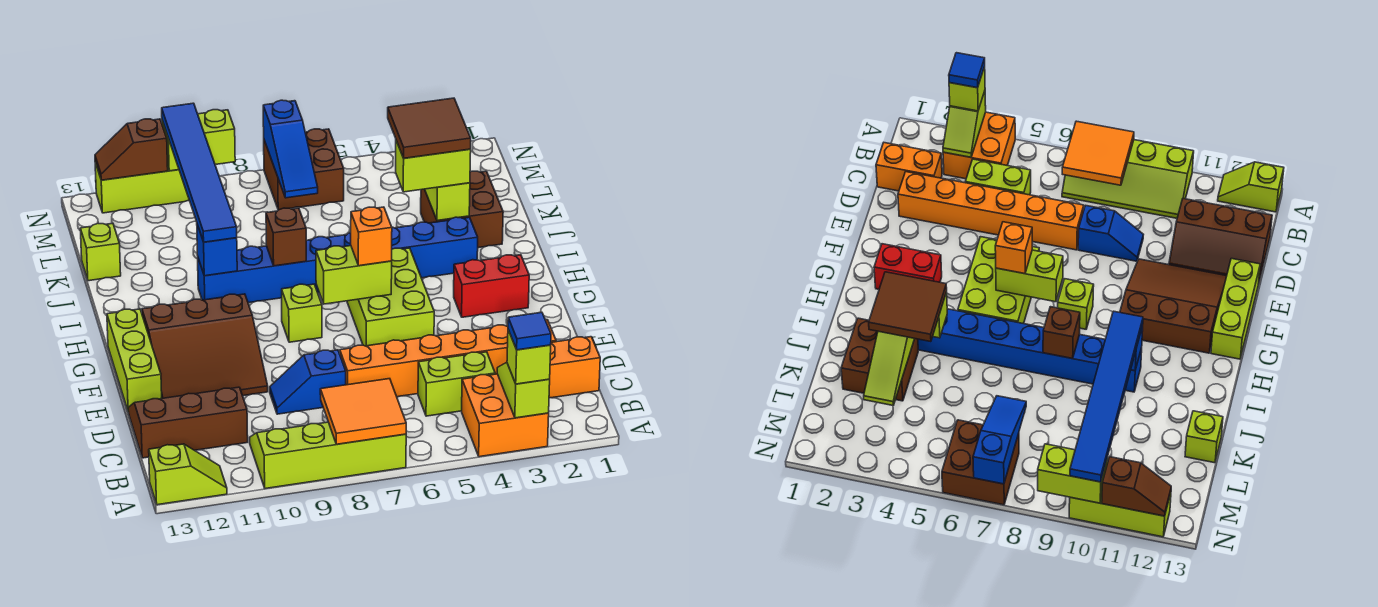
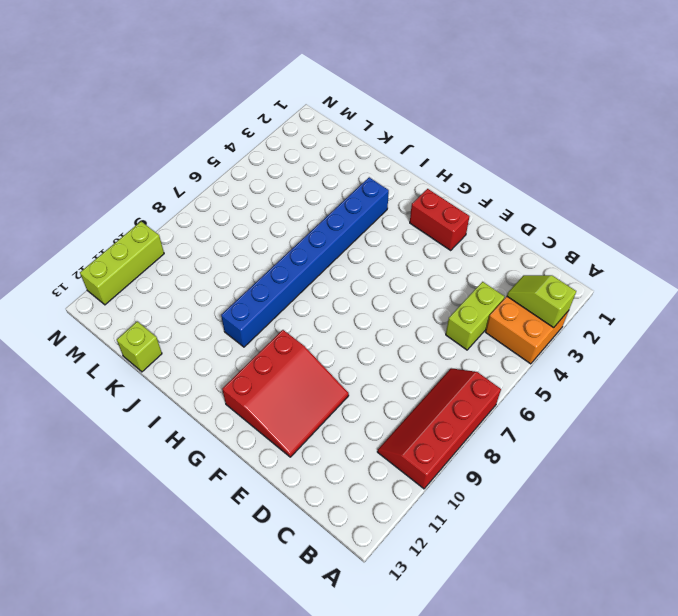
red 2x4 slope [377,368,501,489] -> lime 2x4 slope [250,422,406,489]
red 3x3 slope [222,330,349,457] -> brown 3x3 slope [142,294,268,398]
red 1x2 brick [410,189,470,250] -> red 1x2 brick turned to [454,255,529,317]
none -> lime 1x2 slope [149,444,227,505]
none -> orange 1x2 brick [549,337,600,398]
none -> brown 2x3 slope [128,387,248,458]
none -> orange 1x6 brick [340,320,556,397]

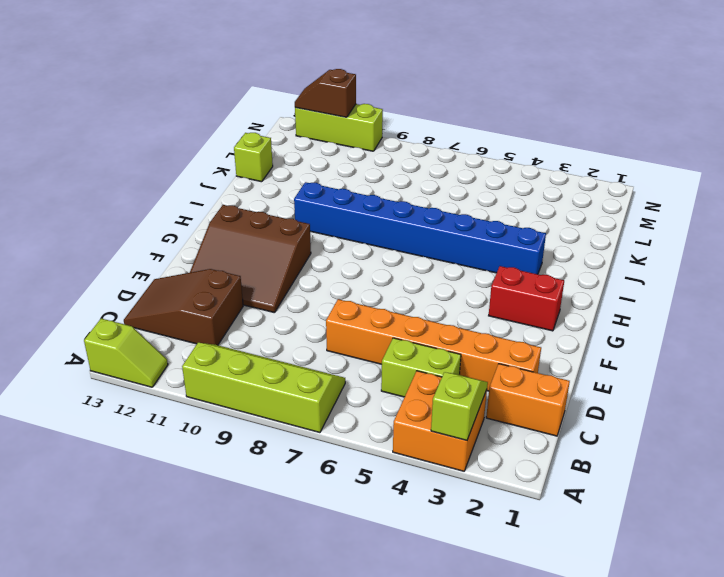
brown 2x3 slope [124,269,243,345] -> brown 2x3 slope turned to [128,387,248,458]
none -> blue 1x2 slope [270,350,346,414]
none -> lime 1x3 brick [107,309,162,410]
none -> lime 2x3 brick [347,248,434,346]
none -> lime 1x1 brick [282,284,322,342]

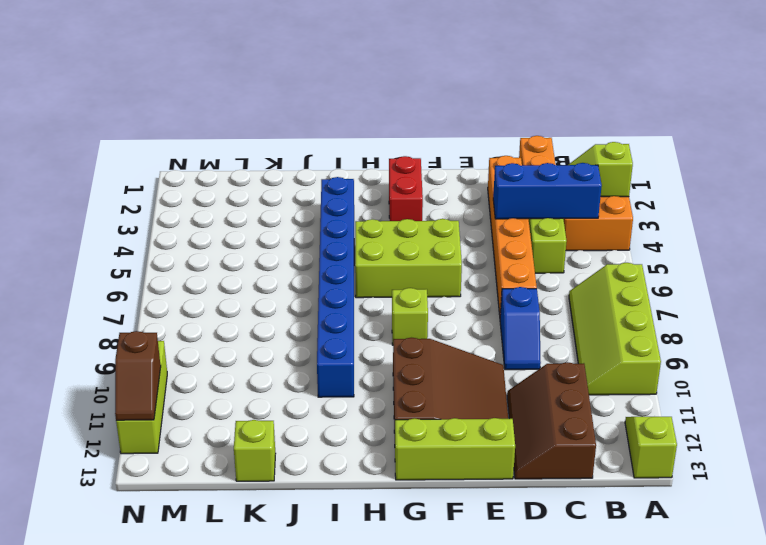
blue 1x3 brick [493,163,602,219] -> none
none -> brown 2x2 brick [421,171,503,248]
none -> brown 2x2 brick [264,129,344,210]
none -> orange 2x2 tile [320,379,406,444]
none -> lime 1x2 brick [316,246,392,304]

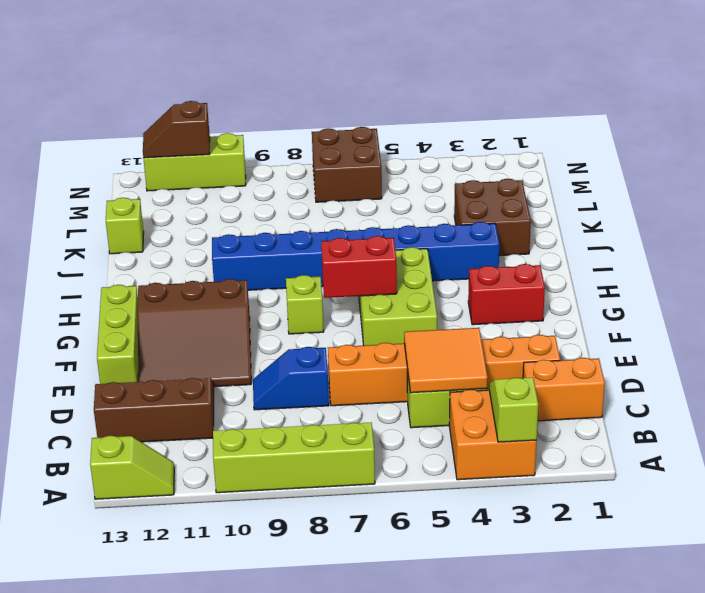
orange 2x2 tile [404,328,488,393] -> orange 2x2 tile moved to [320,379,406,444]
red 1x2 brick [321,236,397,298] -> lime 1x2 brick [316,246,392,304]
none -> brown 1x1 brick [266,208,306,266]
none -> blue 1x1 brick [197,225,237,276]
none -> lime 1x3 slope [425,183,470,221]
none -> blue 1x3 slope [263,100,318,198]

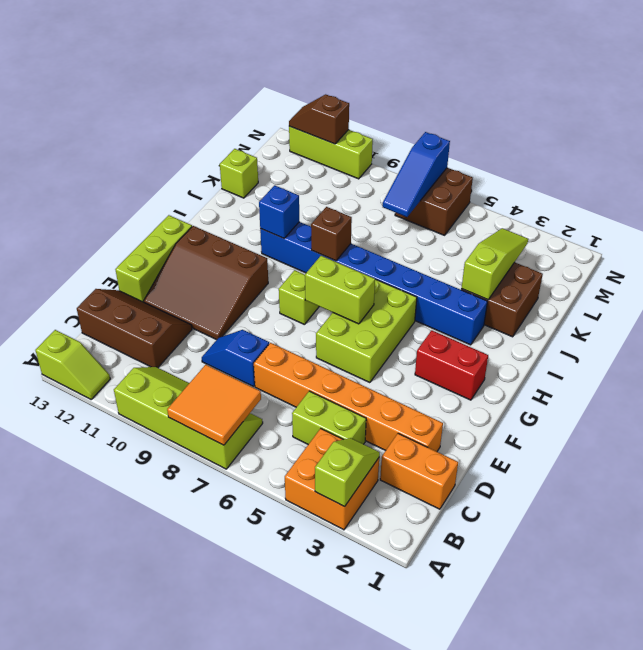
none -> lime 1x2 brick [162,110,235,171]
none -> lime 1x1 brick [507,330,551,384]
none -> orange 1x1 brick [351,207,392,266]
none -> blue 1x6 tile [162,103,237,242]

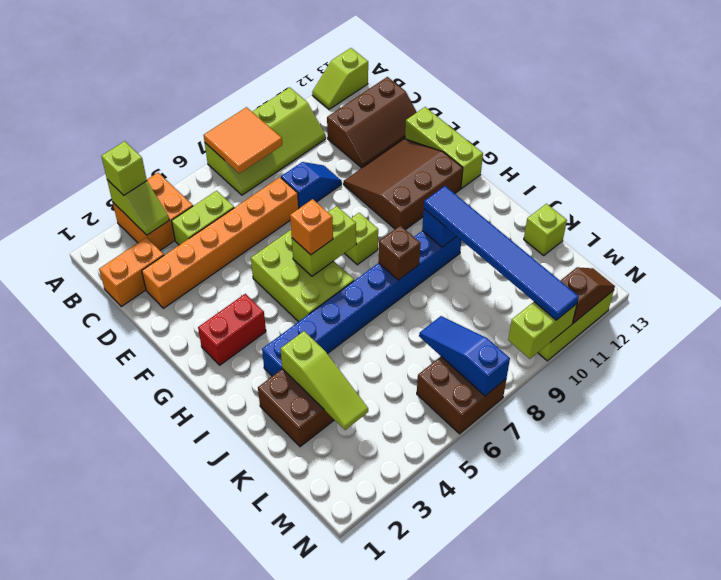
none -> lime 1x2 brick [396,141,471,192]
none -> blue 1x1 tile [508,312,551,350]
none -> brown 2x2 tile [388,98,471,158]

